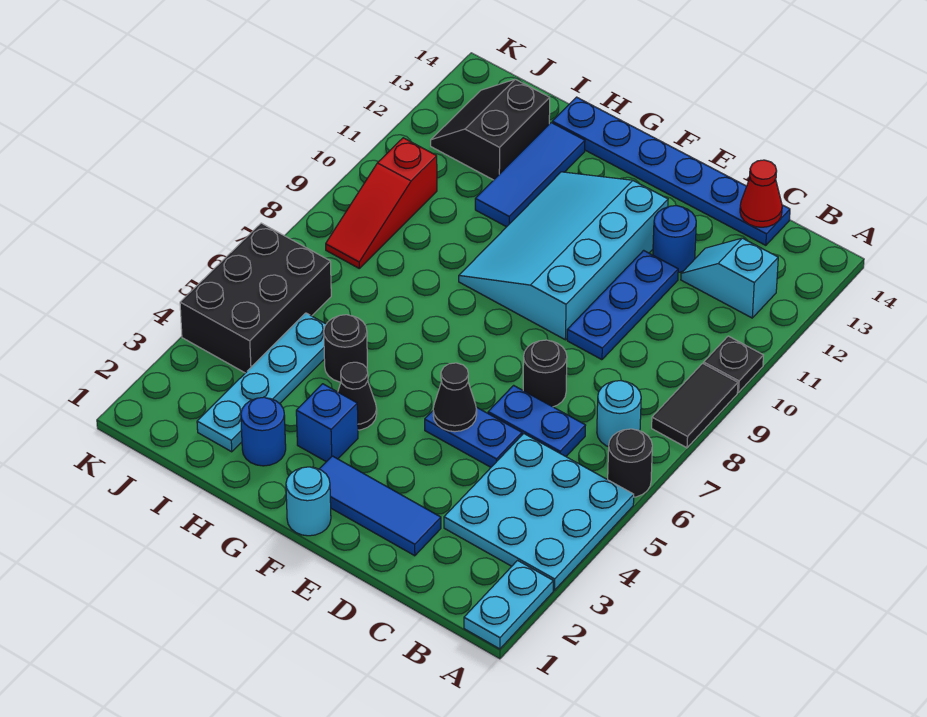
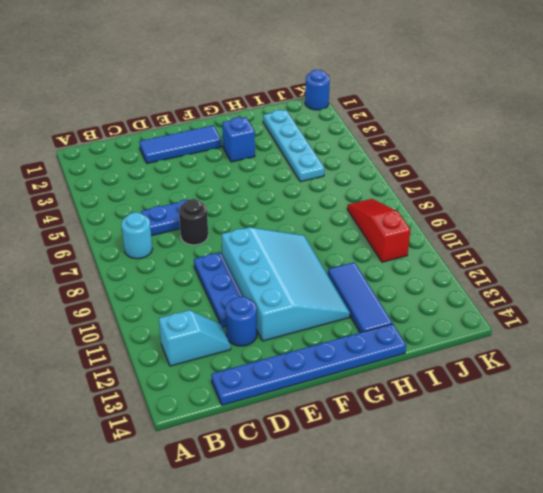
blue 1x1 round brick [305,70,330,110] -> blue 1x1 round brick moved to [241,397,286,466]
none -> cyan 1x2 plate [464,560,553,649]
none -> cyan 3x3 plate [444,434,634,590]
none -> black 1x1 round brick [608,429,652,497]

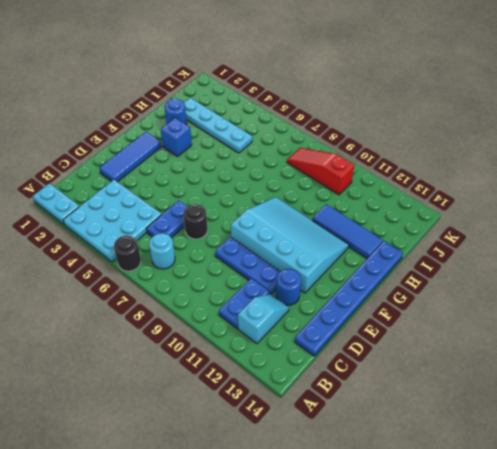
blue 1x2 plate [219,278,270,329] -> blue 1x2 plate moved to [425,407,522,467]
none -> black 1x2 tile [652,363,738,448]
none -> black 1x1 plate [704,336,763,392]
none -> cyan 1x1 round brick [286,467,331,536]

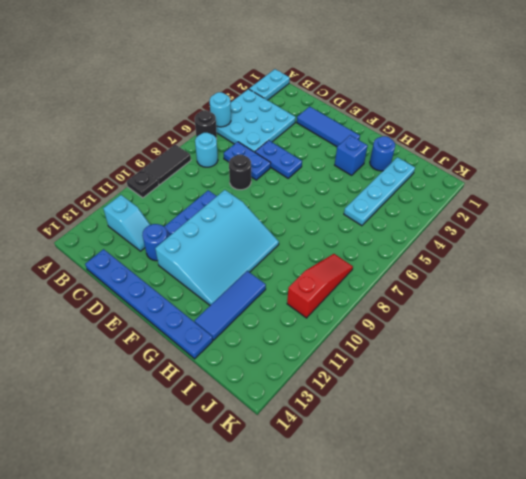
cyan 1x1 round brick [210,92,231,127] -> cyan 1x1 round brick moved to [286,467,331,536]
none -> black 1x1 cone [338,362,377,430]
none -> black 1x1 round brick [324,315,367,382]
none -> black 2x2 slope [431,79,550,180]

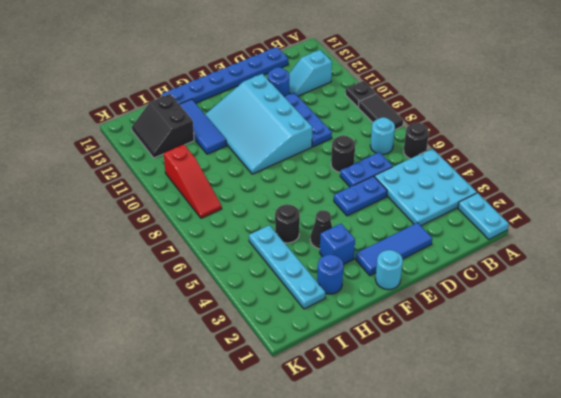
none -> black 2x3 brick [180,223,331,373]
none -> red 1x1 cone [740,160,782,227]
none -> black 1x1 cone [433,363,477,432]

